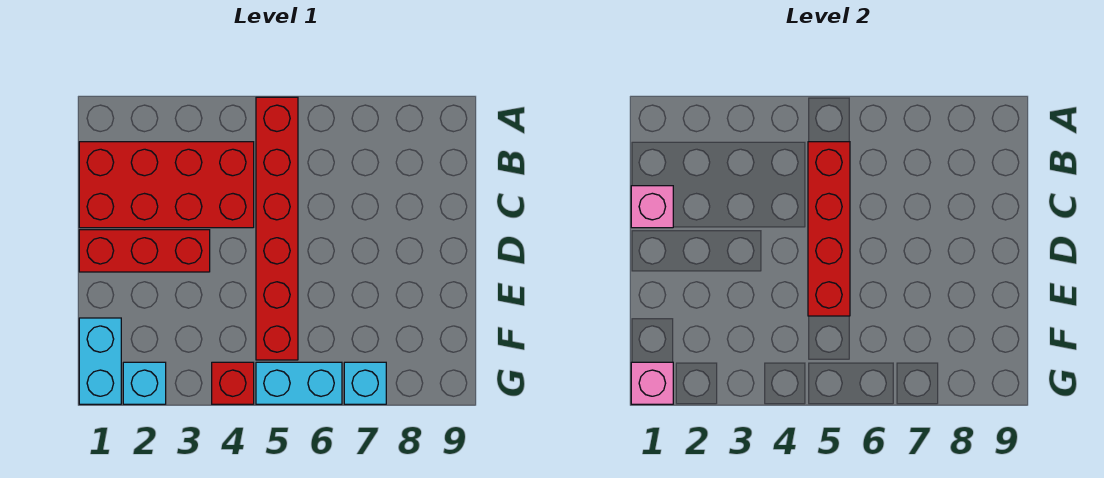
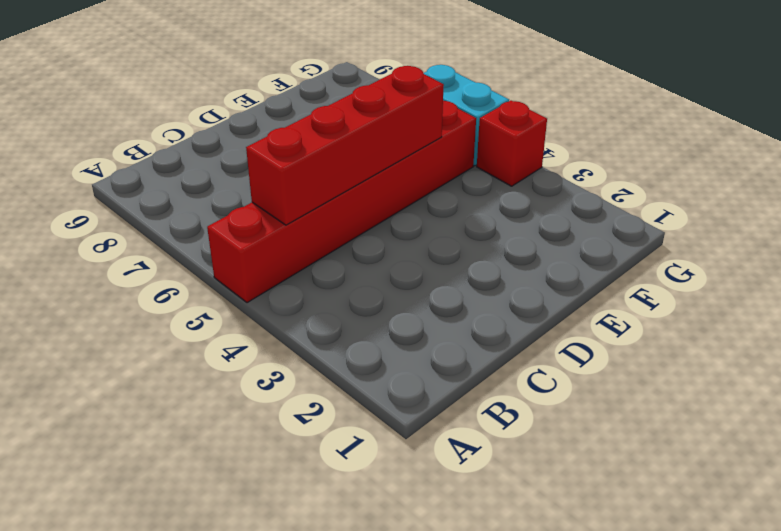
none -> red 2x4 brick [79,142,254,228]
none -> red 1x3 brick [79,230,210,272]

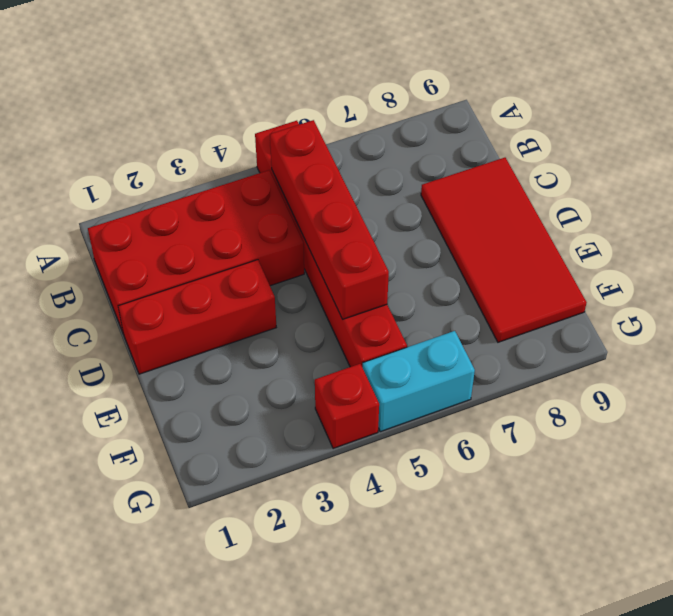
red 2x4 tile [421,158,587,342] -> none
none -> cyan 1x2 brick [79,318,121,404]
none -> cyan 1x1 brick [123,362,166,404]

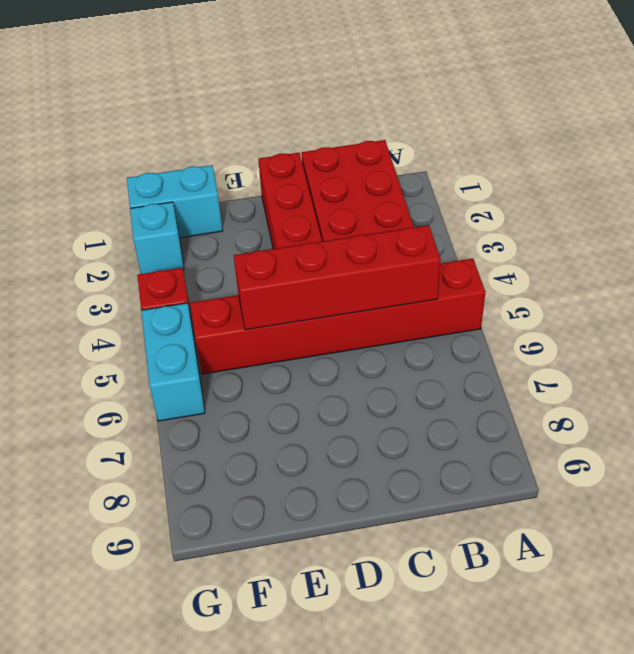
none -> cyan 1x1 brick [344,362,386,404]
none -> pink 1x1 brick [631,186,673,228]

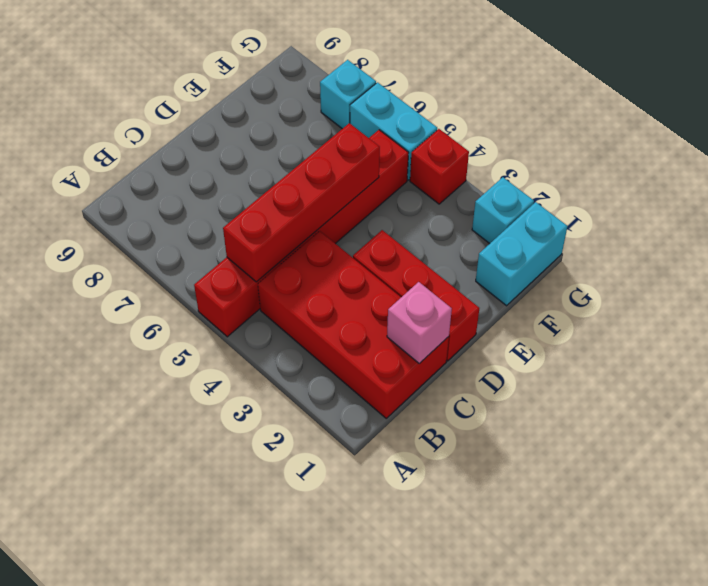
none -> pink 1x1 brick [631,362,673,404]

